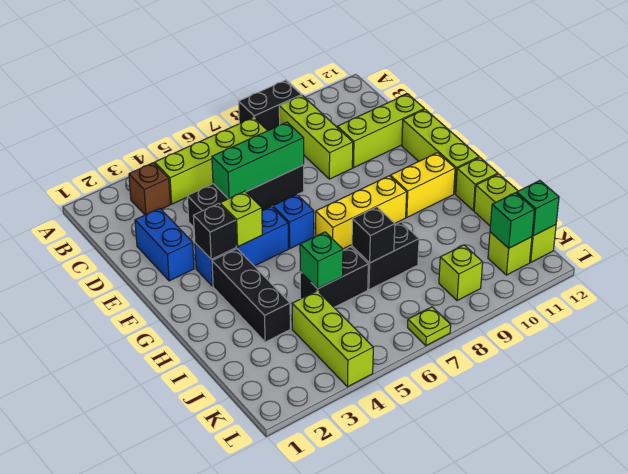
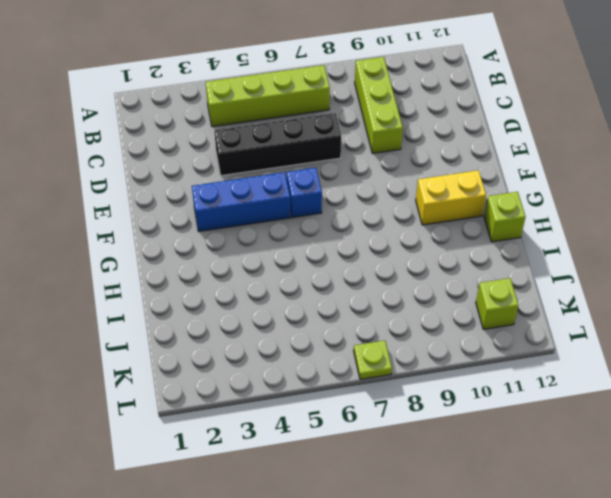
none -> black 1x2 brick [239,80,302,130]
none -> brown 1x1 brick [129,163,170,215]
none -> blue 1x2 brick [135,208,194,281]

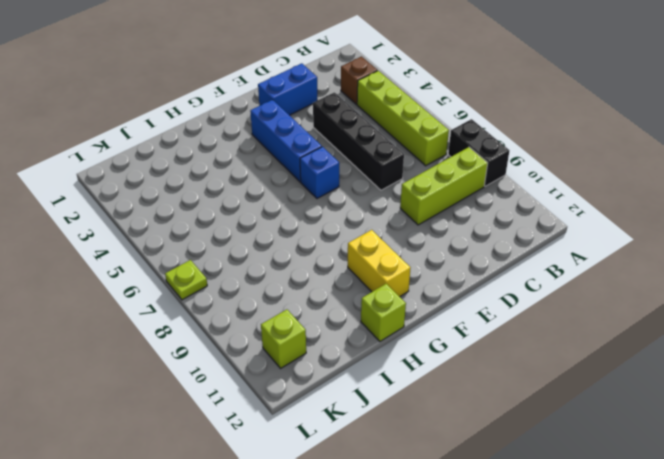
none -> lime 1x3 brick [337,94,424,168]
none -> lime 1x3 brick [402,109,479,194]
none -> black 1x3 brick [212,249,290,342]

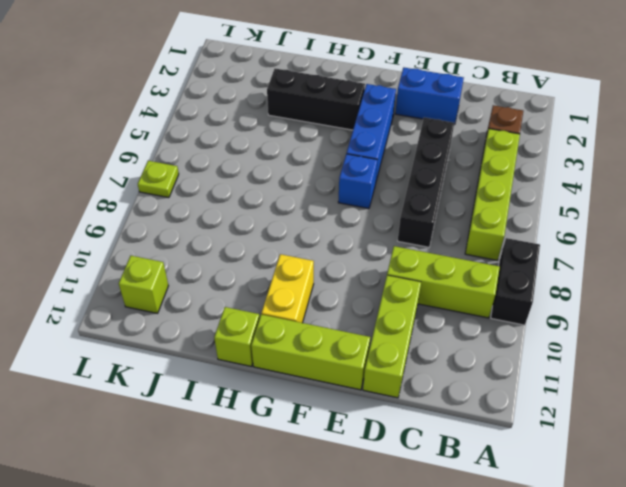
none -> yellow 1x3 brick [316,176,407,249]
none -> black 1x2 brick [300,247,368,307]
none -> black 1x2 brick [352,222,419,290]

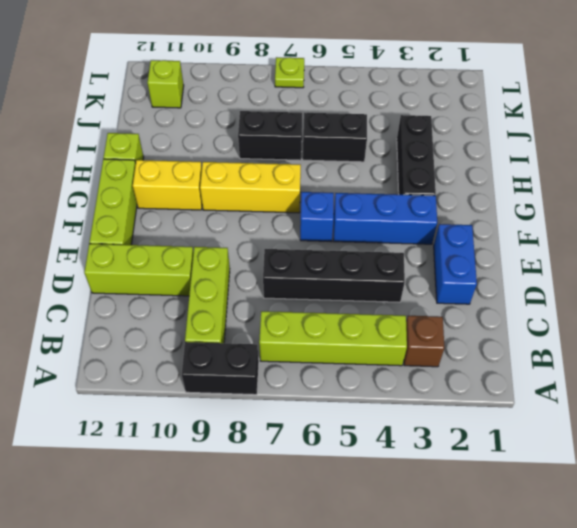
none -> lime 1x3 brick [474,174,556,262]
none -> lime 1x3 brick [292,291,373,387]
none -> lime 1x1 brick [439,245,483,301]

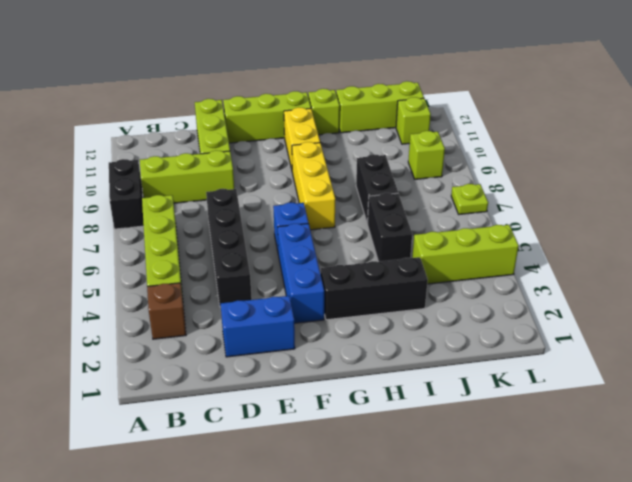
none -> green 1x3 brick [212,122,304,199]
none -> black 1x1 brick [193,203,236,259]
none -> lime 1x1 brick [220,191,262,247]

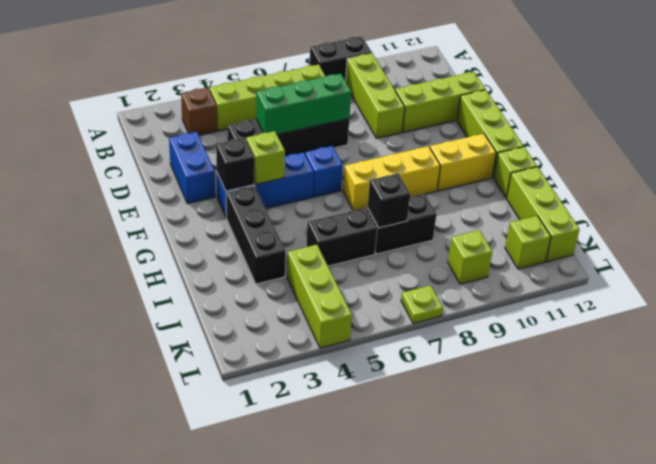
none -> green 1x1 brick [300,232,343,289]
none -> green 1x1 brick [490,193,535,248]
none -> green 1x1 brick [517,181,559,236]

